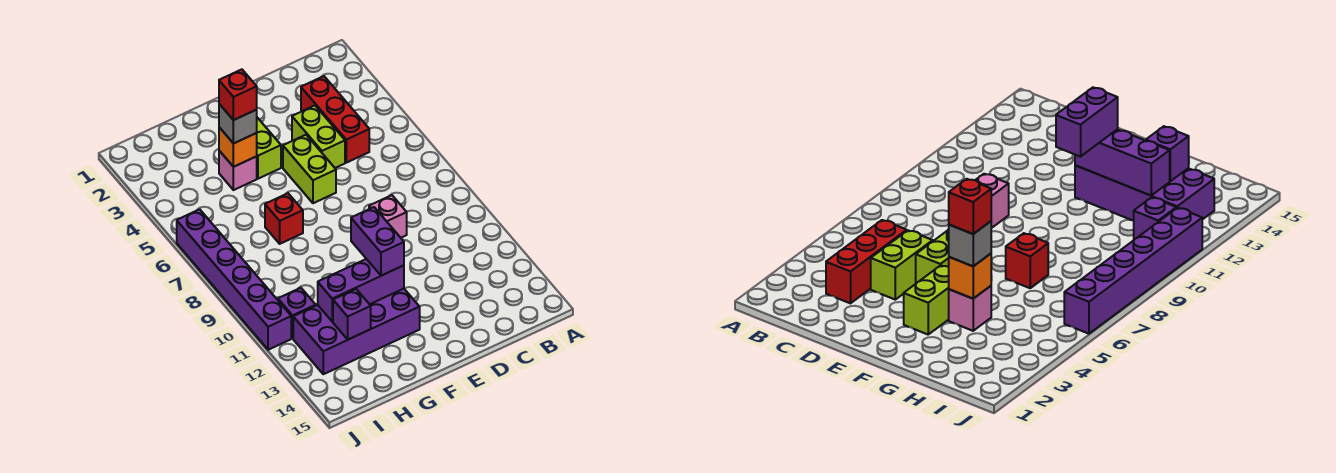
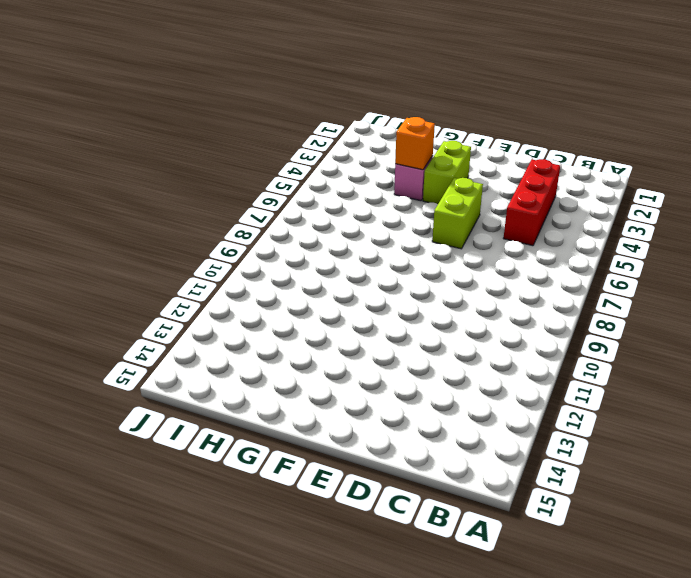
none -> lime 1x2 brick [292,106,345,168]
none -> pink 1x1 brick [369,195,407,238]
none -> purple 2x4 brick [293,289,420,374]

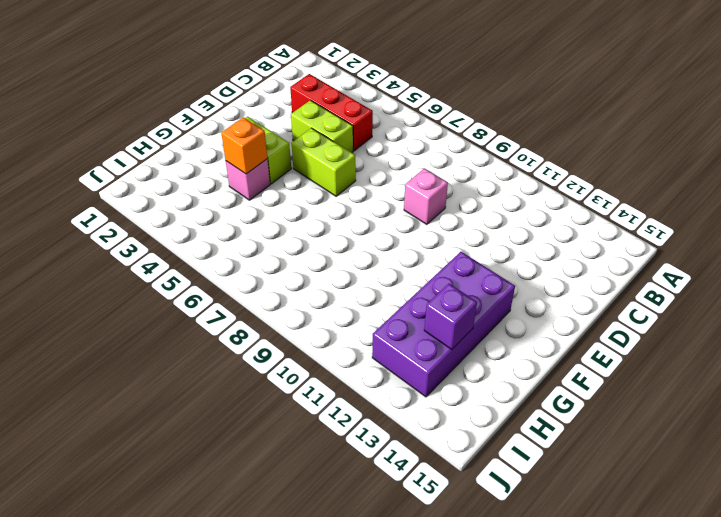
none -> red 1x1 brick [265,193,303,244]
none -> purple 1x1 brick [278,288,316,338]
none -> purple 1x6 brick [177,209,291,350]

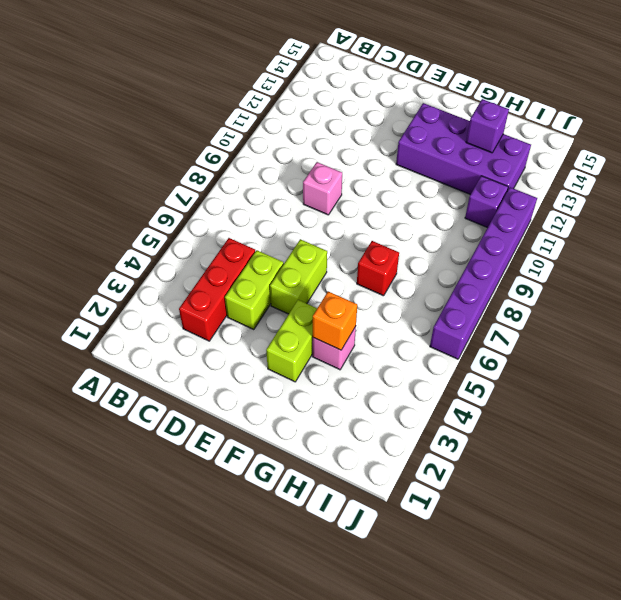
none -> purple 1x3 brick [318,259,404,322]
none -> purple 1x2 brick [351,207,404,276]
none -> grey 1x1 brick [219,104,257,144]

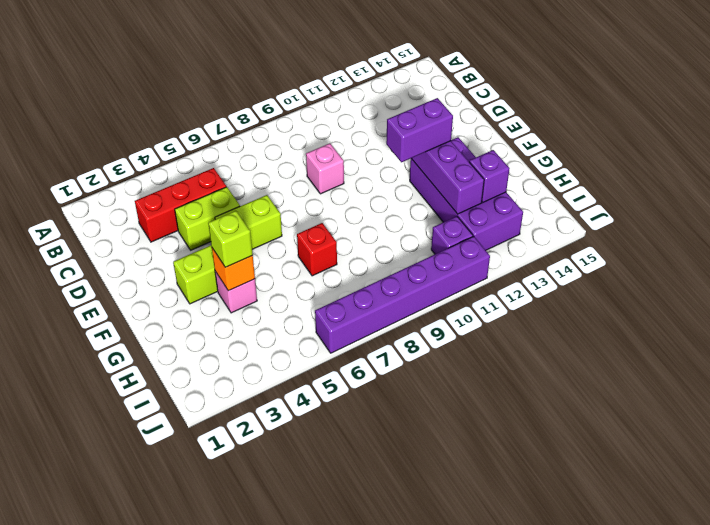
lime 1x1 brick [208,211,253,267] -> grey 1x1 brick [219,104,257,144]
none -> red 1x1 brick [219,69,257,120]

